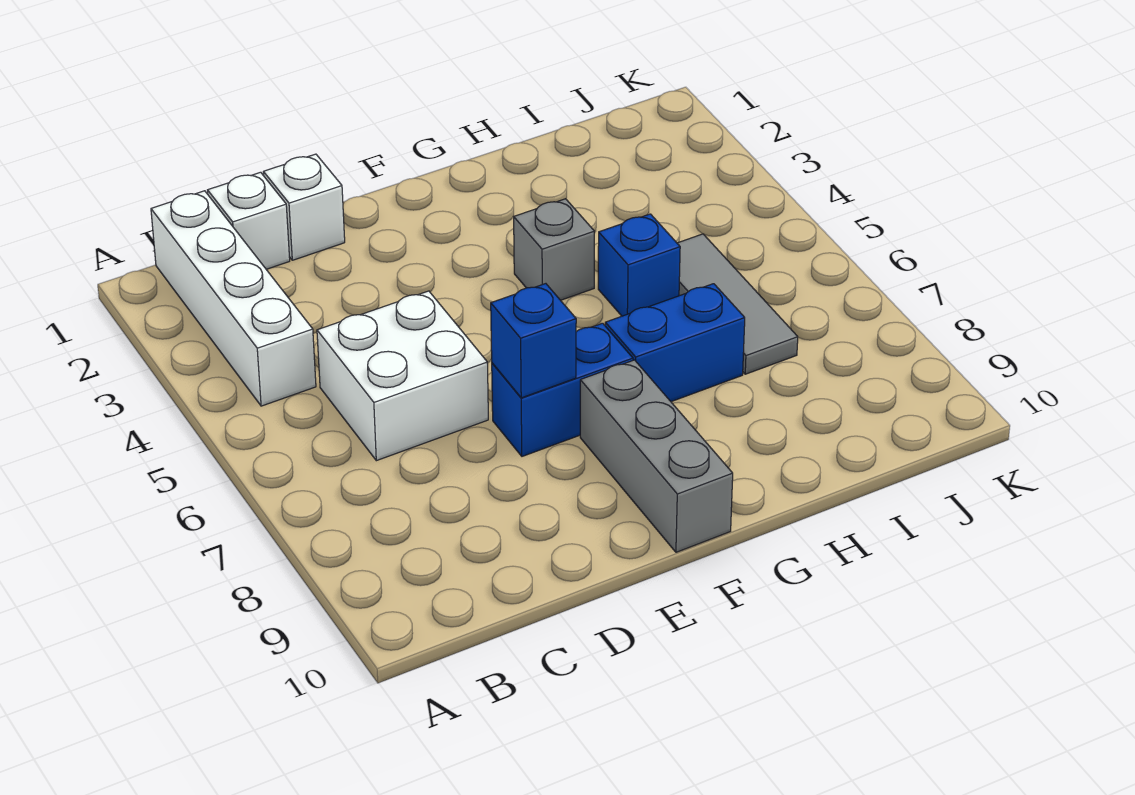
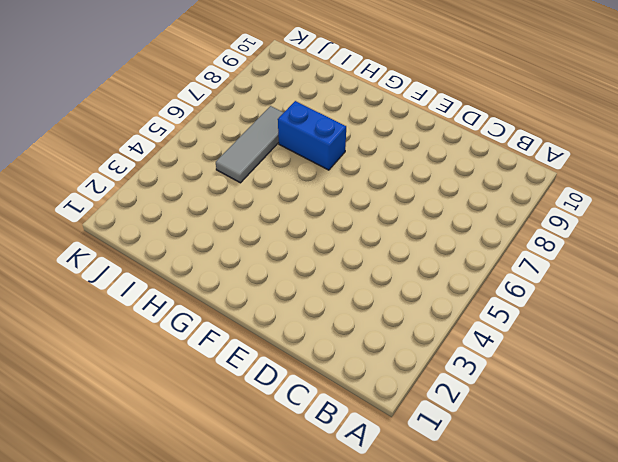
none -> white 1x4 brick [151,191,316,406]
none -> white 1x1 brick [208,172,290,269]

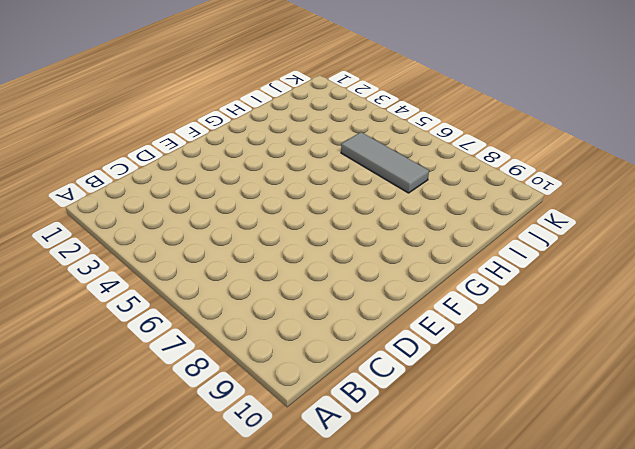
none -> white 1x4 brick [151,191,316,406]
none -> white 1x1 brick [208,172,290,269]

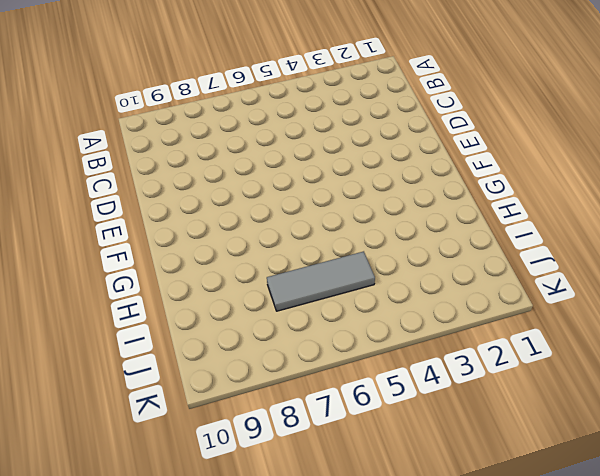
none -> white 1x4 brick [151,191,316,406]
none -> white 1x1 brick [208,172,290,269]

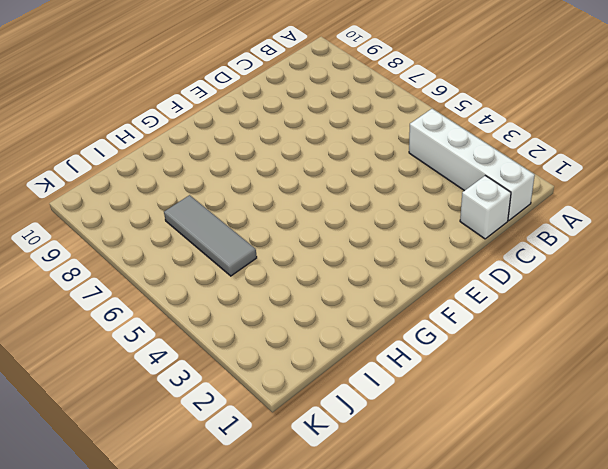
none -> white 2x2 brick [317,291,488,461]
none -> white 1x1 brick [263,154,345,260]

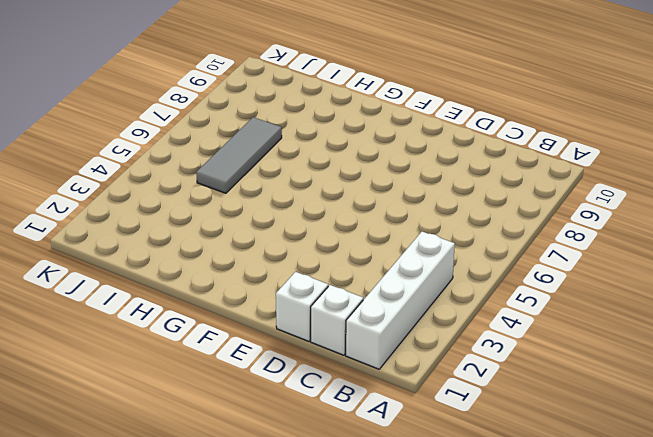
none -> white 2x2 brick [317,291,488,461]
none -> blue 1x2 brick [492,323,633,456]

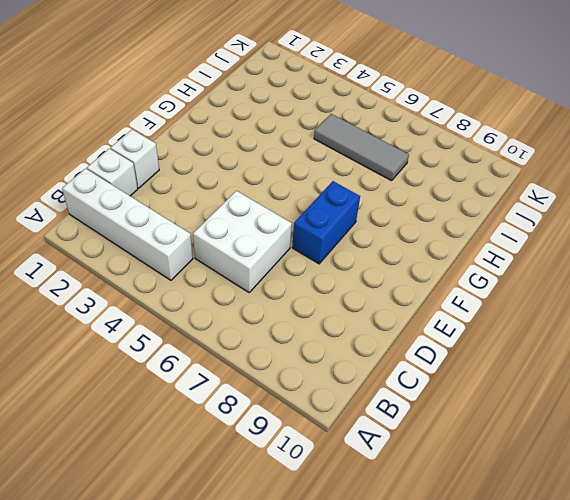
none -> grey 1x3 brick [580,360,733,552]
none -> grey 1x1 brick [514,199,594,300]

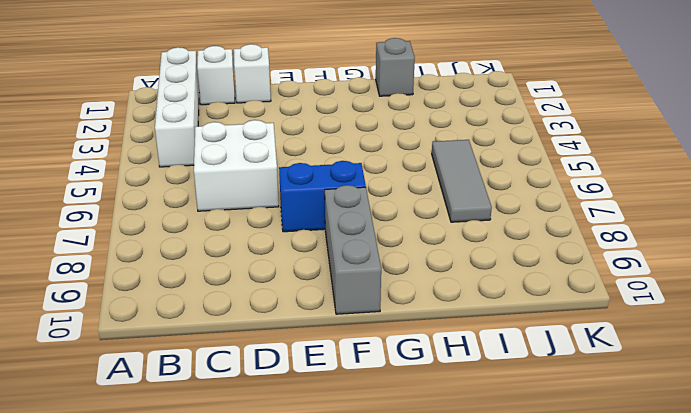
grey 1x1 brick [376,38,415,96] -> grey 1x1 brick moved to [514,199,594,300]
none -> blue 1x2 brick [605,284,745,402]
none -> blue 1x1 brick [598,214,680,316]

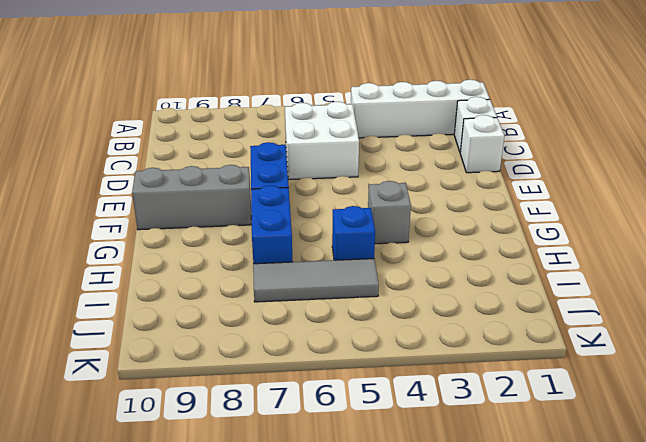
none -> blue 1x1 brick [491,284,576,398]

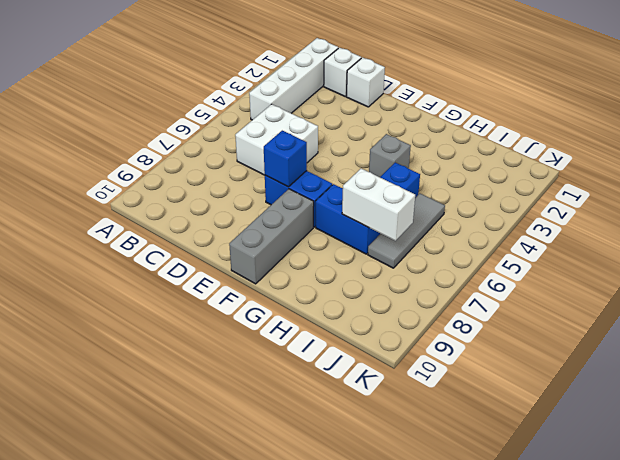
white 1x2 brick [342,169,415,241] -> none

